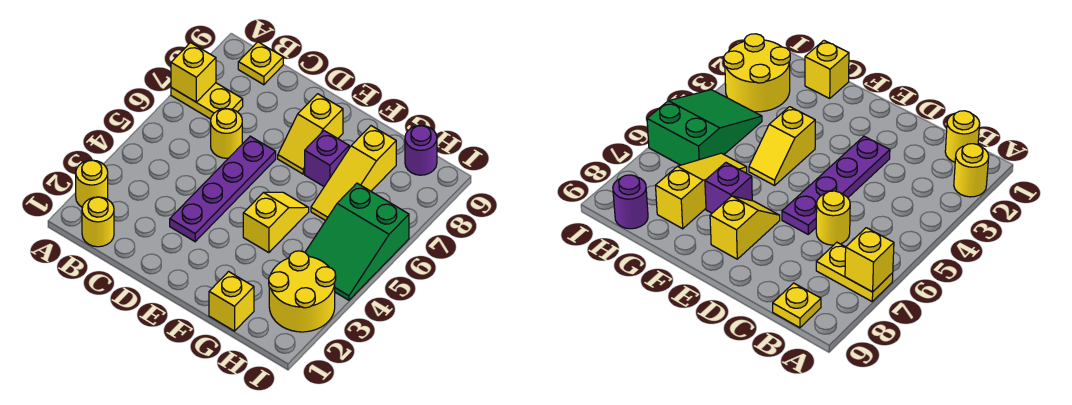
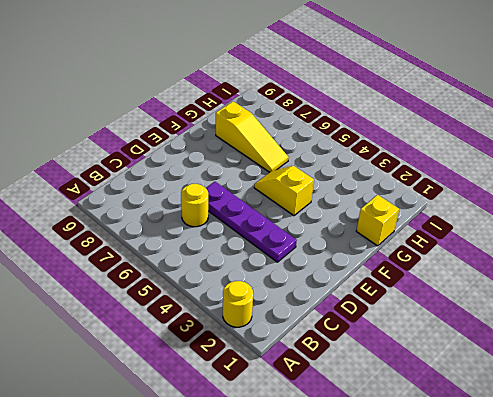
none -> yellow 1x2 plate [171,83,243,119]
none -> yellow 1x1 round brick [82,197,114,247]
none -> yellow 1x1 plate [238,42,283,85]

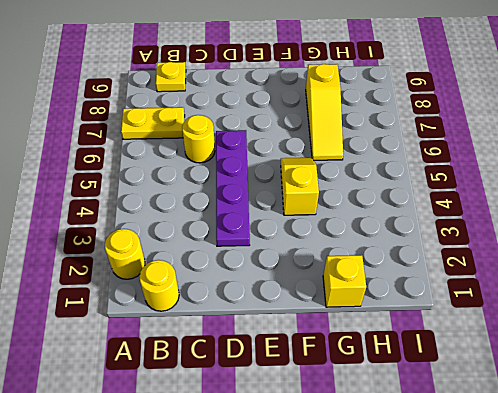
none -> yellow 1x2 slope [278,94,343,174]
none -> purple 1x1 brick [305,131,349,186]
none -> yellow 2x2 round brick [269,251,336,332]

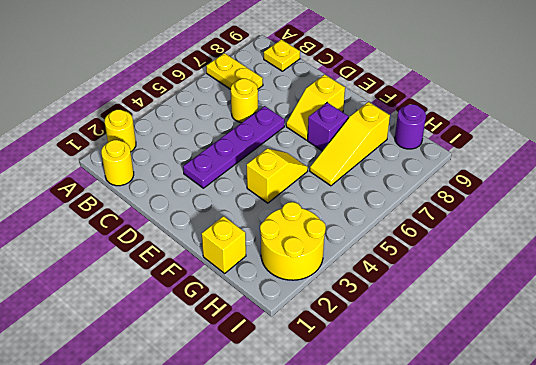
none -> green 2x3 slope [305,183,409,300]
none -> yellow 1x1 brick [171,43,216,102]

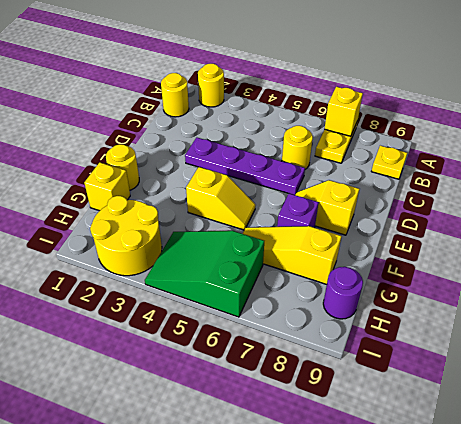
yellow 1x1 round brick [106,144,139,190] -> none

